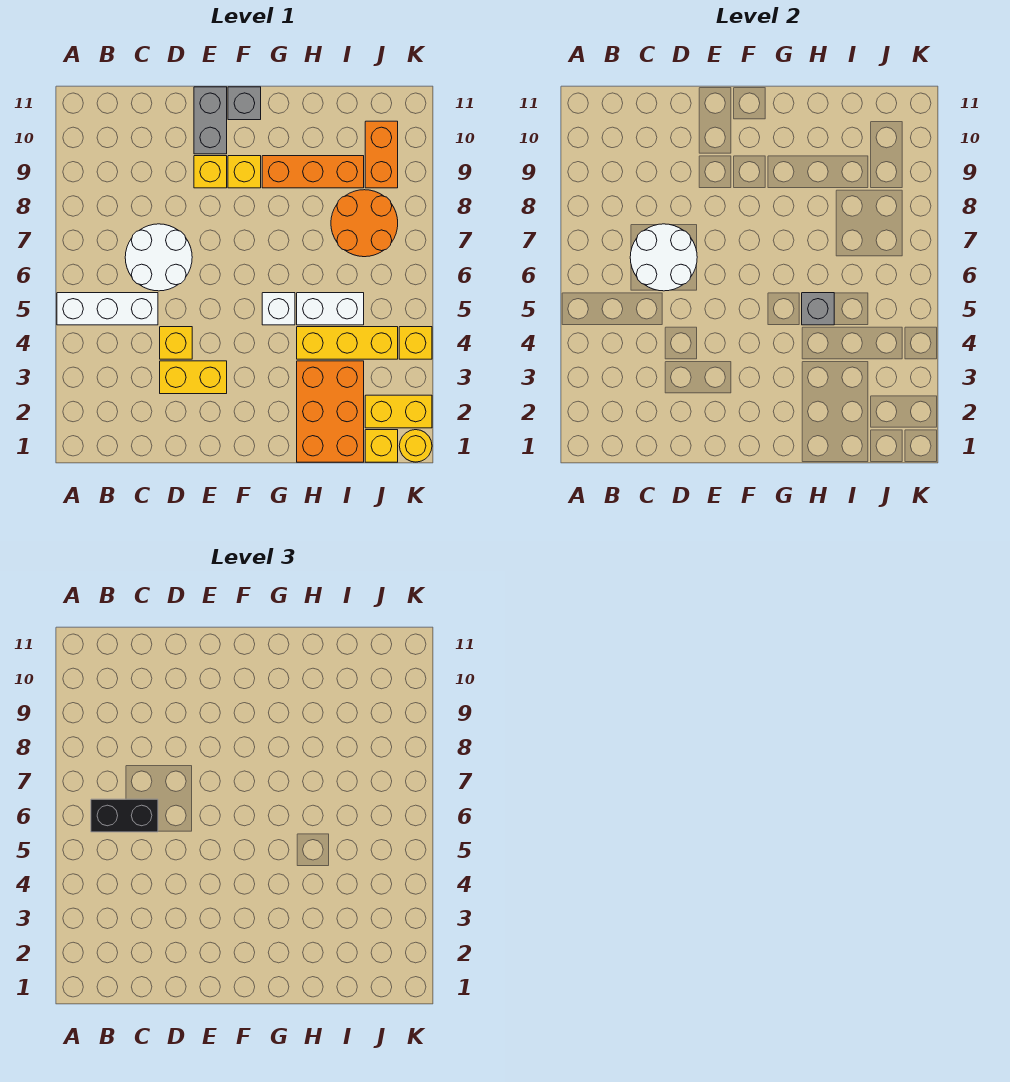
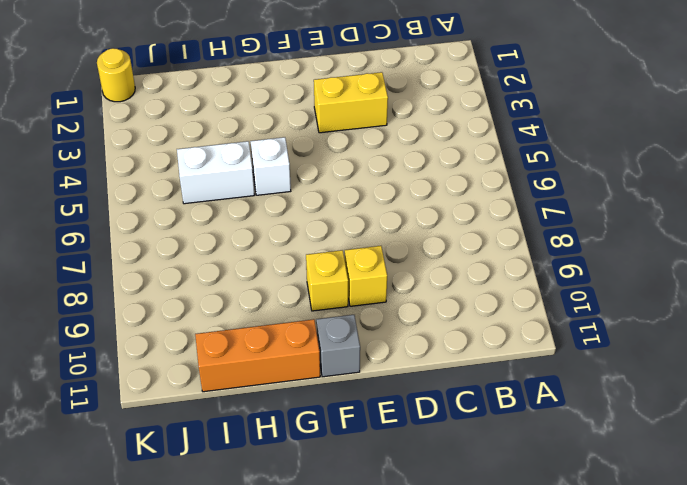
orange 1x3 brick [195,319,320,392] -> orange 1x3 brick moved to [262,156,364,188]
none -> white 1x3 brick [57,293,158,325]
none -> white 2x2 round brick [125,224,192,291]
none -> yellow 1x1 brick [160,327,192,359]

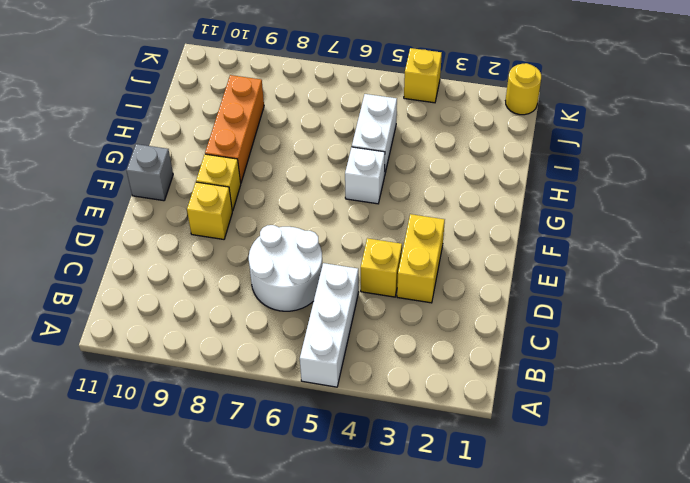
none -> grey 1x2 brick [194,87,227,154]
none -> orange 2x3 brick [297,361,364,462]
none -> yellow 1x3 brick [297,327,398,359]

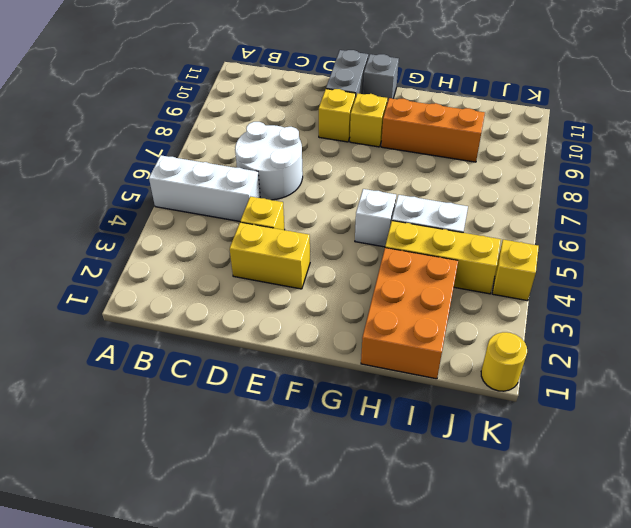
none -> orange 2x2 round brick [331,190,398,257]
none -> yellow 1x1 brick [365,430,398,462]
none -> yellow 1x2 brick [365,395,432,428]

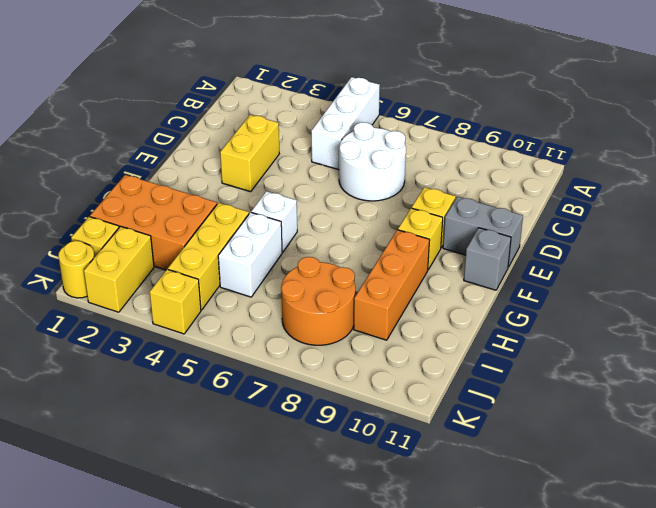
none -> yellow 1x1 brick [160,327,192,359]
none -> orange 1x2 brick [365,121,398,188]
none -> white 2x2 round brick [630,224,697,291]

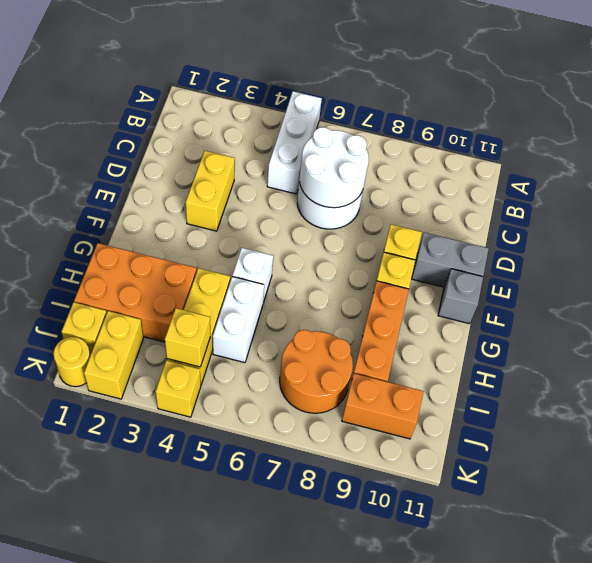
yellow 1x1 brick [165,308,210,367] -> yellow 1x1 brick moved to [160,327,192,359]
none -> grey 1x1 brick [802,293,834,325]
none -> black 1x2 brick [91,799,158,832]

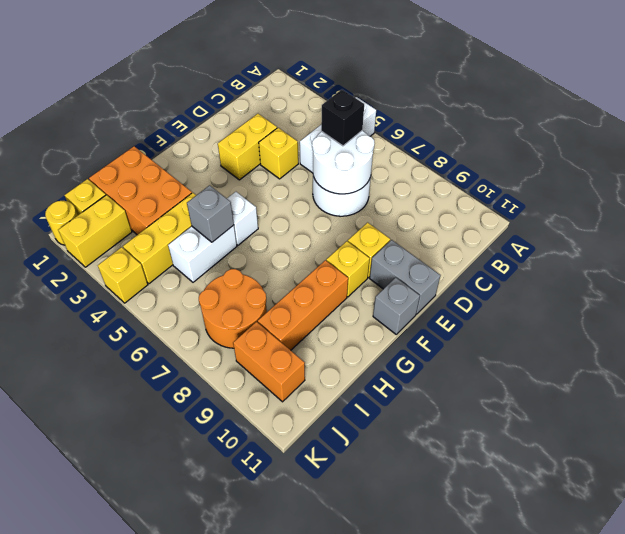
black 1x1 brick [321,90,364,146] -> black 1x2 brick [91,799,158,832]

